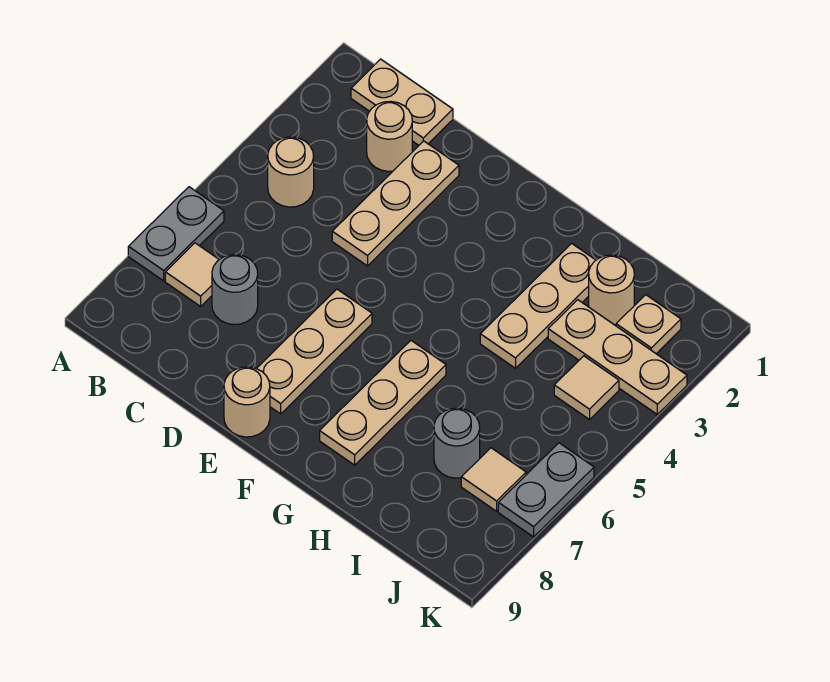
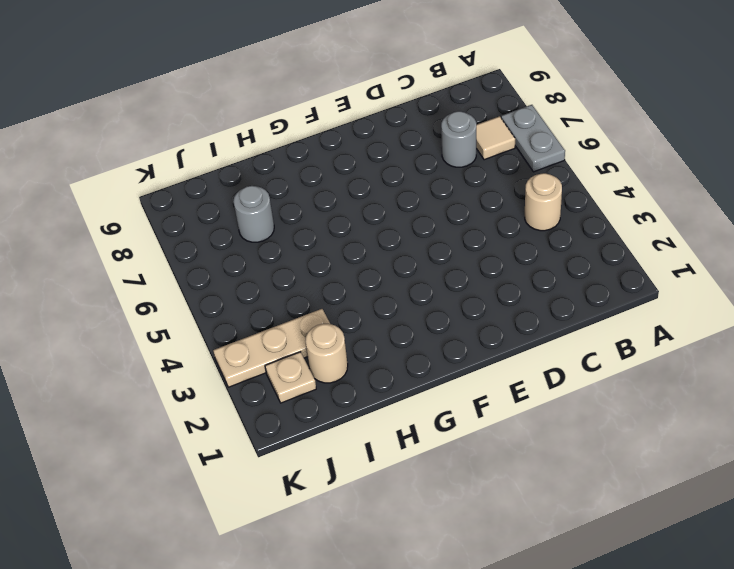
none -> tan 1x2 plate [351,59,453,145]
none -> tan 1x1 round brick [367,101,412,171]
none -> tan 1x3 plate [332,141,459,266]

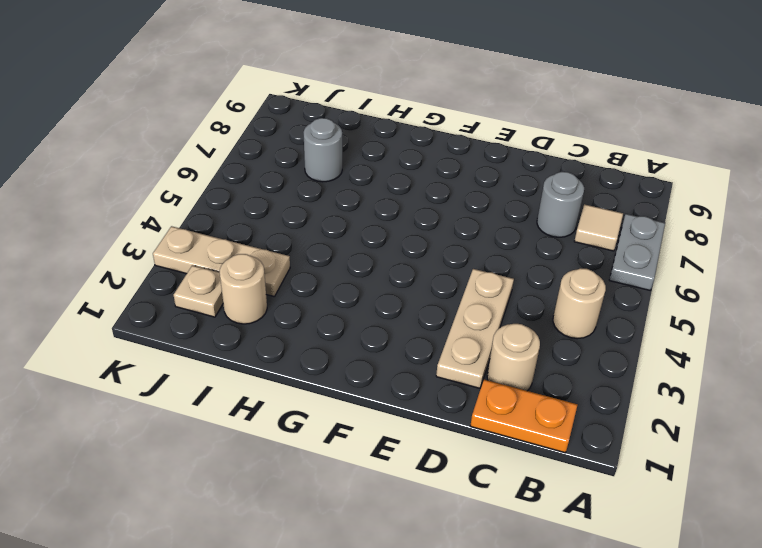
orange 1x2 plate [470,380,577,453] -> tan 1x2 plate [351,59,453,145]
none -> tan 1x3 plate [256,289,372,414]
none -> tan 1x1 round brick [224,367,270,437]
none -> tan 1x3 plate [320,341,446,465]

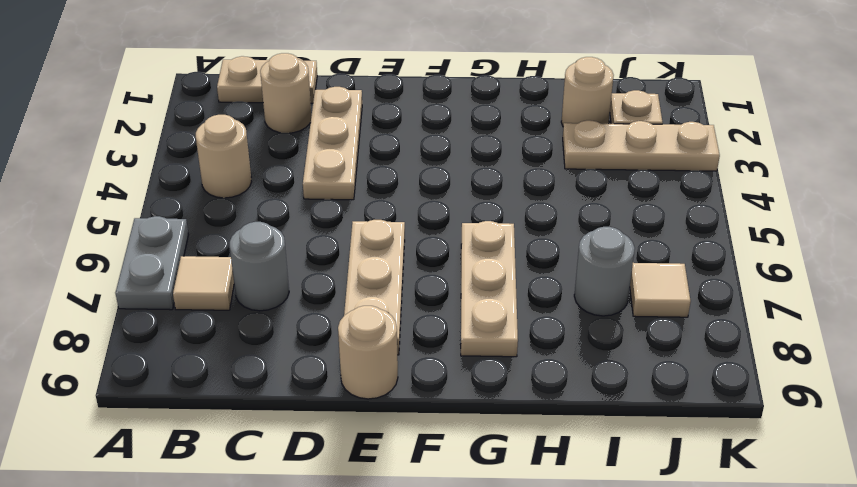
none -> tan 1x3 plate [480,243,596,368]
none -> tan 1x1 tile [554,356,619,420]
none -> grey 1x2 plate [498,443,594,537]

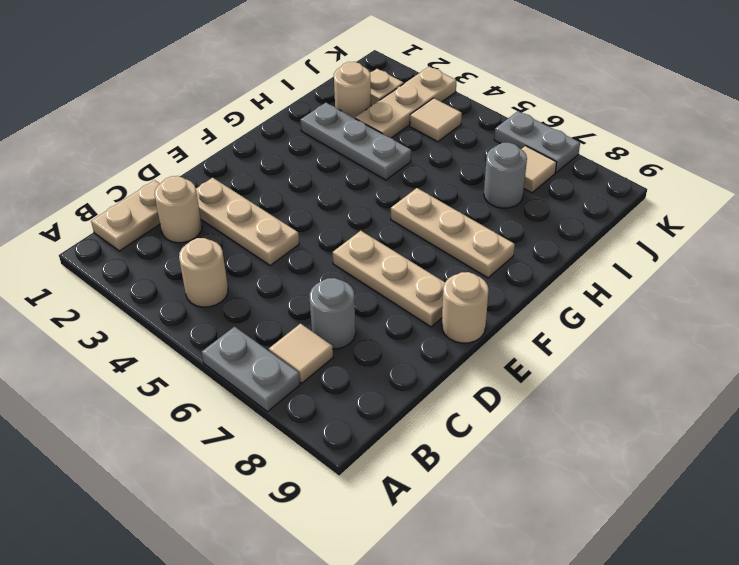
grey 1x3 plate [300,103,411,180] -> tan 1x3 plate [480,243,596,368]

